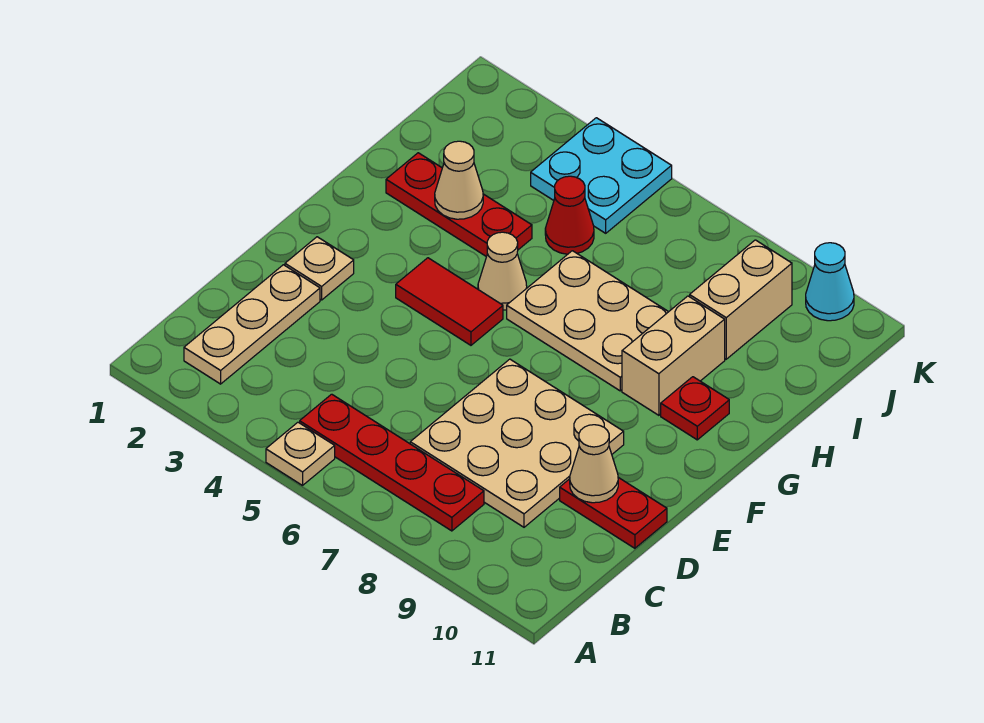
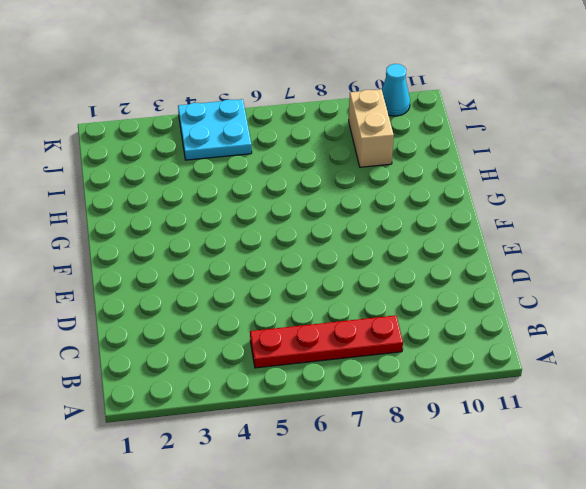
none -> tan 1x1 plate [266,422,335,485]
none -> tan 1x3 plate [184,265,320,384]
none -> tan 3x3 plate [410,359,624,527]

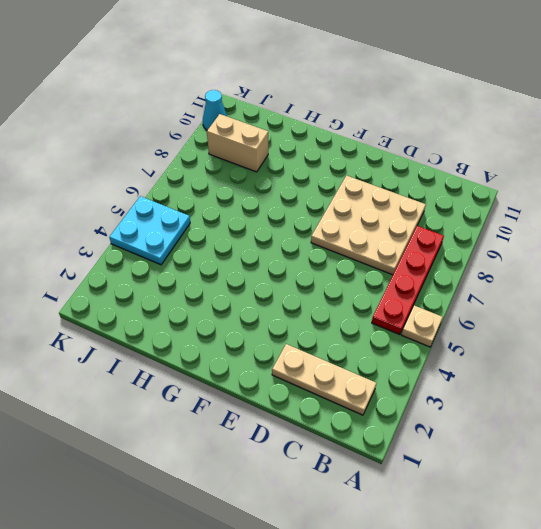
none -> red 1x2 plate [560,477,667,548]
none -> tan 1x1 plate [285,237,354,300]
none -> red 1x2 tile [396,258,503,345]

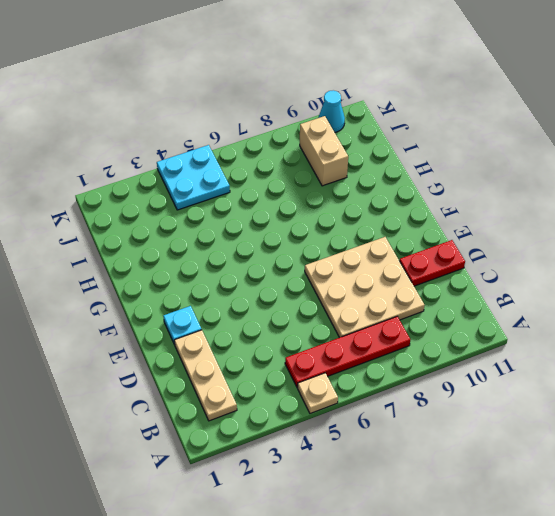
cyan 1x1 plate [163,306,202,345] -> tan 1x1 plate [285,237,354,300]
none -> red 1x2 tile [396,258,503,345]
none -> tan 1x1 cone [478,232,527,310]
none -> tan 2x3 plate [507,251,668,391]

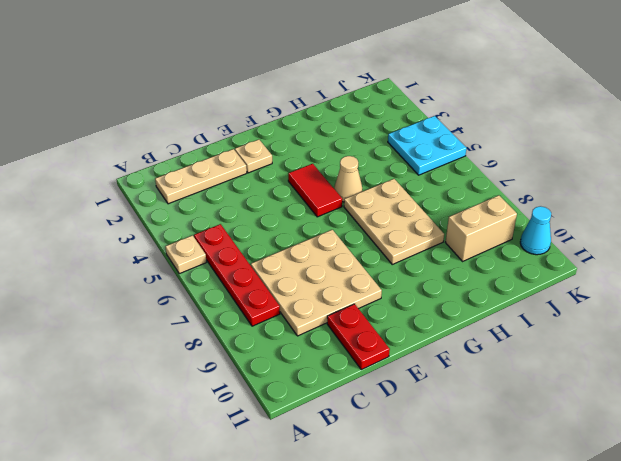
none -> tan 1x2 brick [622,296,725,415]
none -> red 1x1 plate [661,377,729,440]
none -> red 1x3 plate [386,153,532,257]

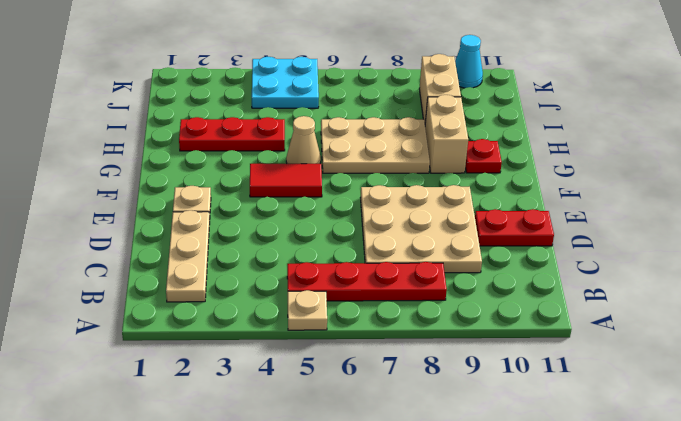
none -> red 1x1 cone [545,176,594,254]
none -> tan 1x1 cone [570,425,618,503]
none -> tan 1x1 cone [435,141,483,219]

